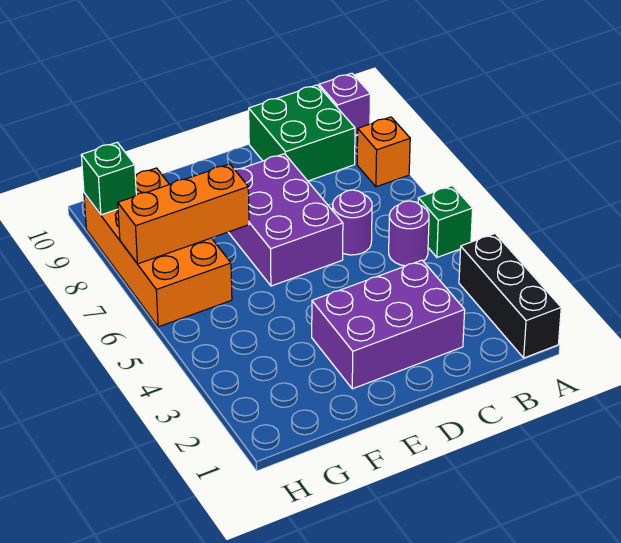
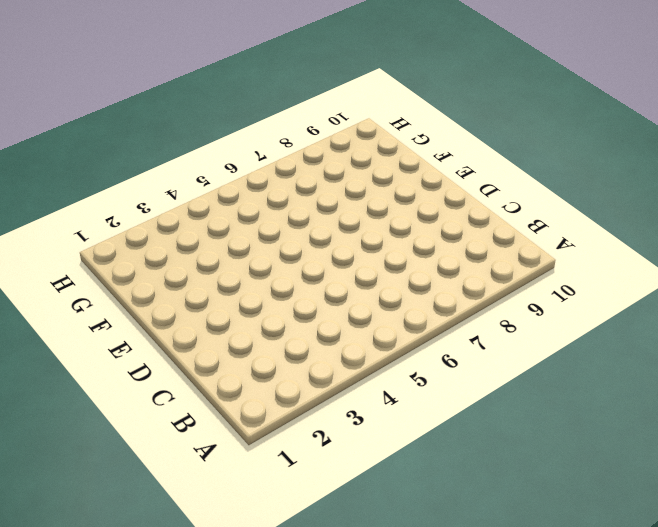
none -> black 1x3 brick [459,234,561,358]
none -> green 1x1 brick [418,186,473,257]
none -> orange 1x1 brick [357,117,410,187]

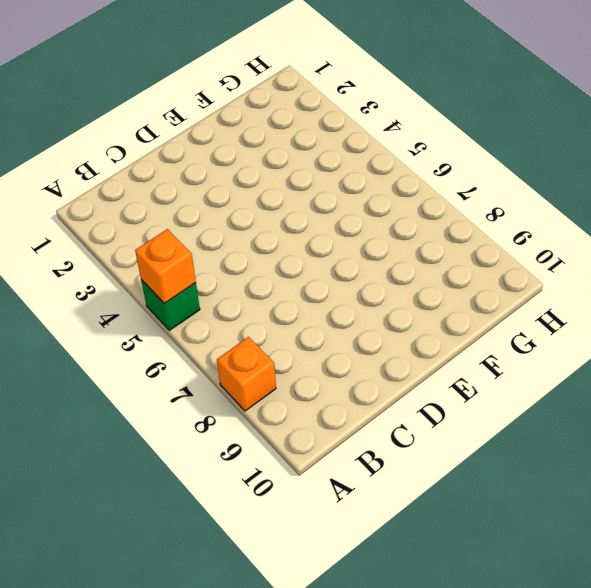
orange 1x1 brick [135,229,196,304] -> none
none -> black 1x3 brick [459,234,561,358]
none -> purple 1x1 brick [319,73,371,135]
none -> purple 1x1 round brick [389,201,429,266]

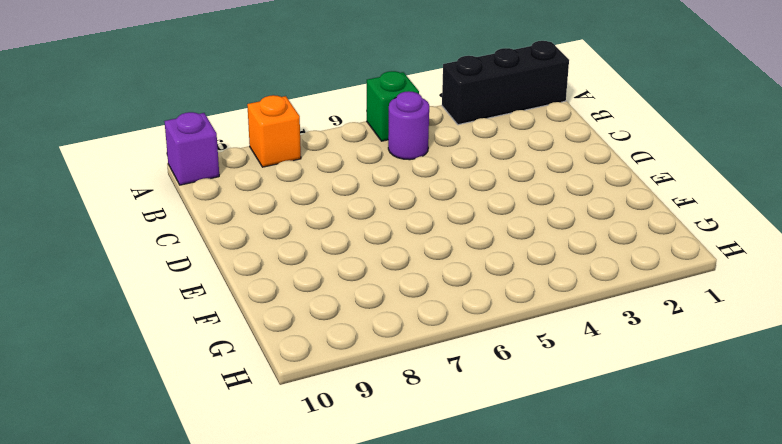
none -> green 2x2 brick [249,85,355,181]
none -> purple 2x3 brick [312,260,465,389]
none -> purple 1x1 round brick [333,190,372,255]

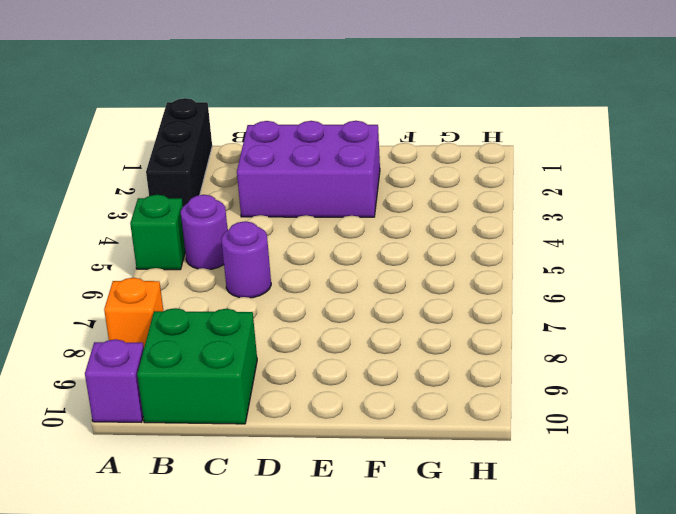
none -> purple 2x3 brick [228,154,343,286]
none -> orange 2x4 brick [84,168,232,327]
none -> orange 1x3 brick [118,164,249,264]

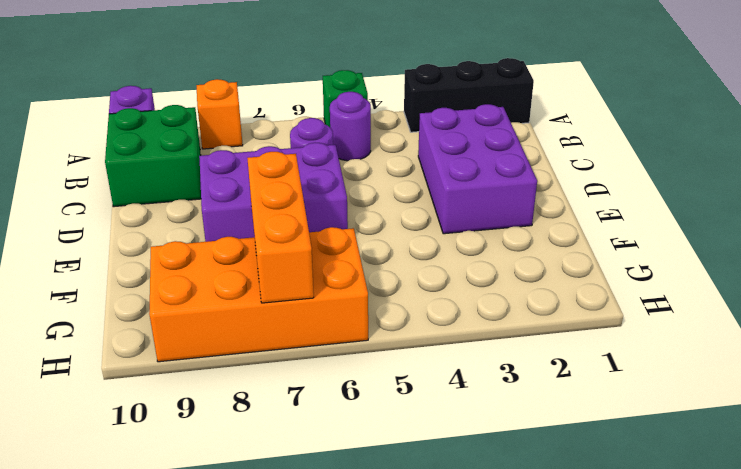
none -> green 1x1 brick [81,142,136,215]

